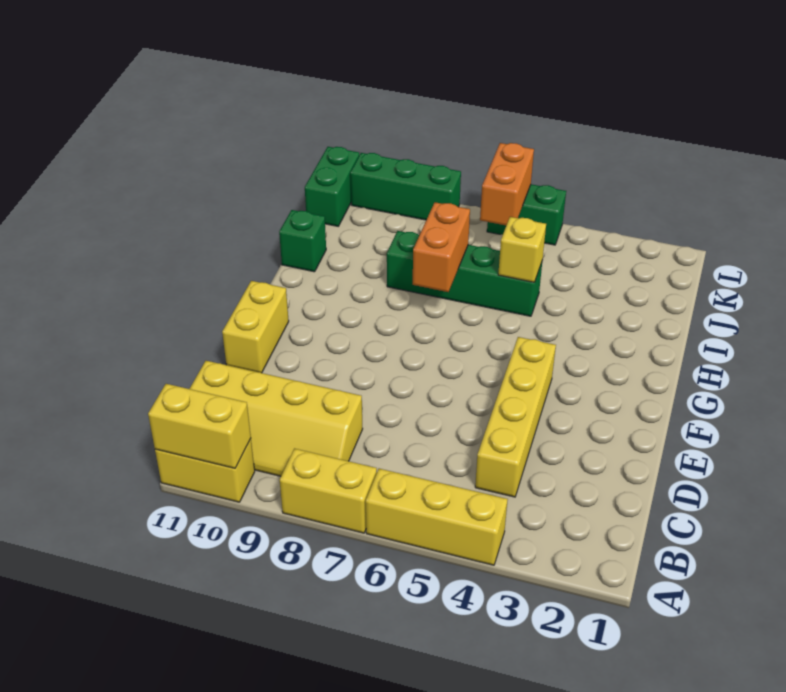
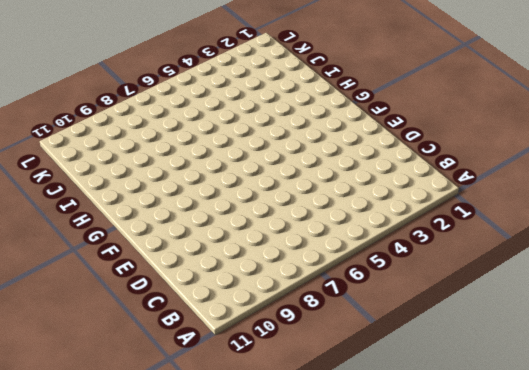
none -> yellow 1x3 brick [366,469,508,565]
none -> yellow 1x2 brick [280,449,377,533]
none -> yellow 1x2 brick [155,439,255,502]

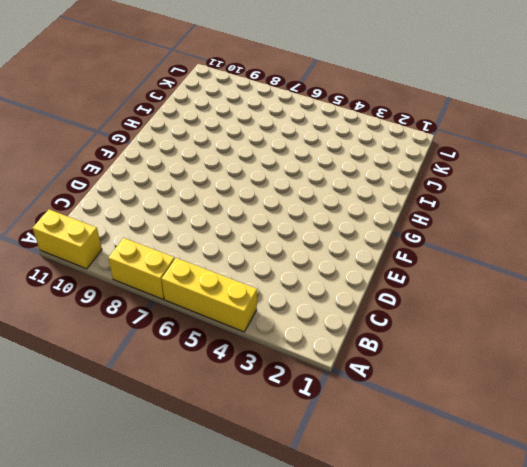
none -> yellow 2x4 slope [190,361,363,476]
none -> yellow 1x4 brick [475,337,556,497]
none -> yellow 1x2 brick [222,281,289,373]

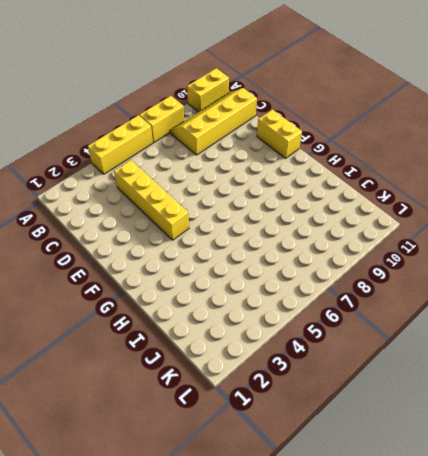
none -> green 1x4 brick [387,231,542,316]
none -> green 1x1 brick [279,210,326,272]
none -> green 1x2 brick [305,147,359,226]

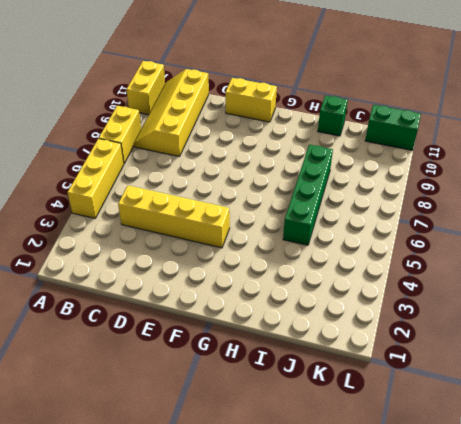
none -> green 1x2 brick [487,184,566,245]
none -> green 1x3 brick [350,153,461,220]
none -> yellow 1x2 brick [148,384,251,468]

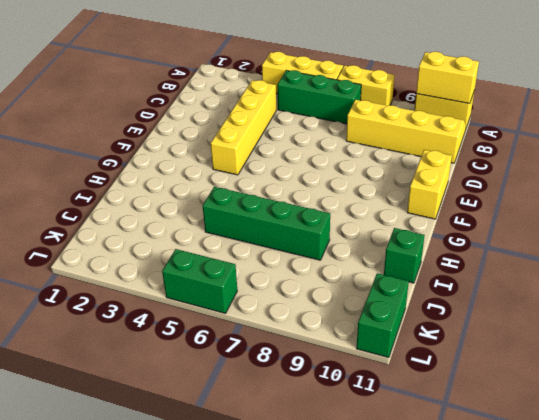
green 1x3 brick [277,70,361,124] -> green 1x3 brick moved to [350,153,461,220]
none -> orange 1x2 brick [413,202,470,292]
none -> yellow 1x1 brick [498,217,546,282]
none -> orange 1x2 brick [480,143,534,225]

